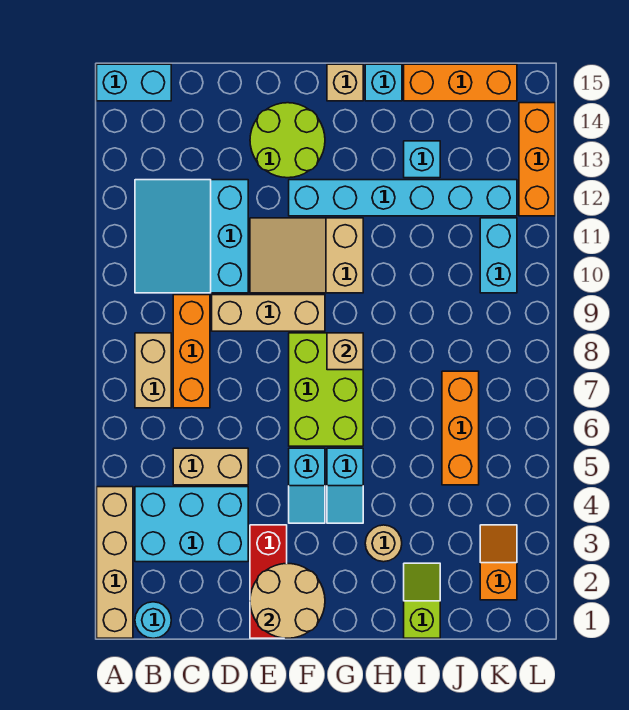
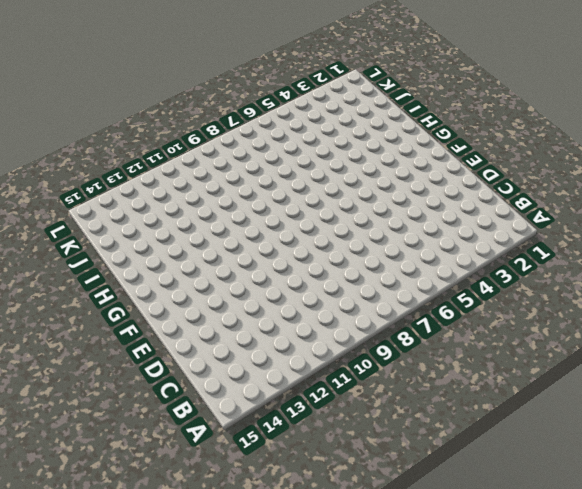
none -> tan 1x4 brick [97,487,133,638]
none -> cyan 1x2 brick [97,64,171,101]
none -> cyan 1x1 round brick [135,602,171,638]

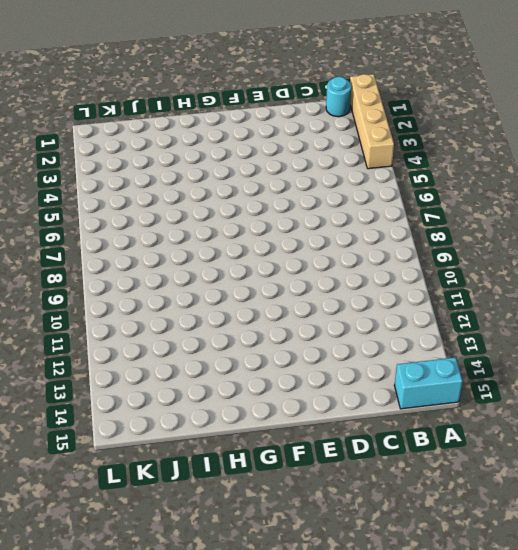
none -> cyan 2x3 brick [135,487,248,562]
none -> tan 1x2 brick [135,333,171,408]
none -> cyan 3x3 slope [135,180,248,293]

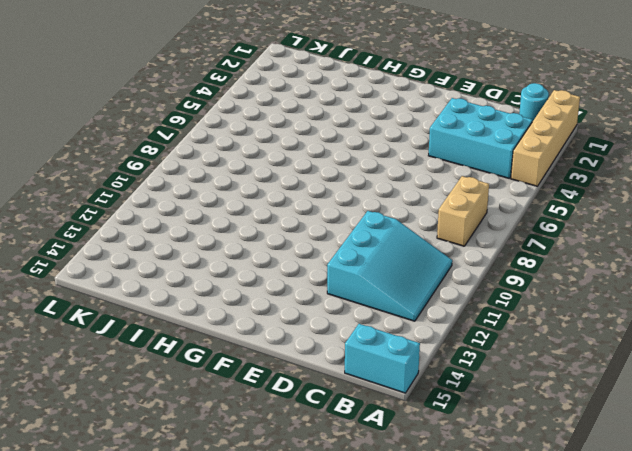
none -> tan 1x2 brick [173,448,248,485]
none -> orange 1x3 brick [173,295,210,408]
none -> tan 1x3 brick [212,295,325,331]

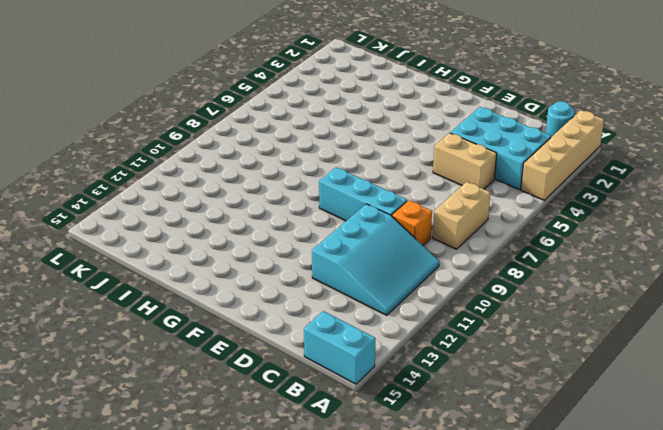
orange 1x1 brick [392,200,432,245] -> orange 1x3 brick [173,295,210,408]
cyan 1x3 brick [319,167,407,221] -> tan 1x3 brick [212,295,325,331]
none -> red 1x3 brick [250,525,287,638]
none -> tan 2x3 slope [250,218,363,293]
none -> lime 2x2 round brick [250,103,325,178]

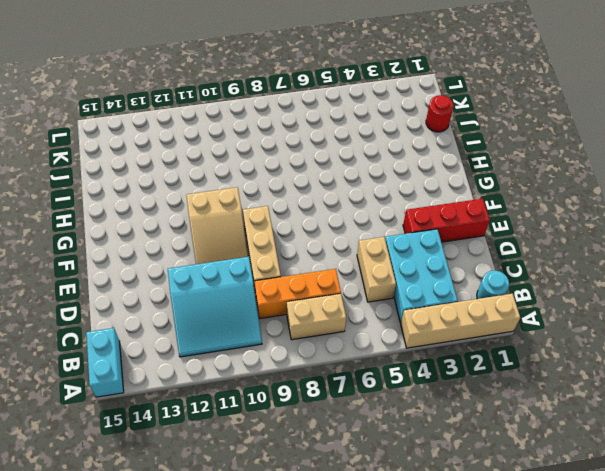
red 1x1 round brick [426,95,453,132] -> none
none -> lime 2x2 round brick [250,103,325,178]
none -> cyan 1x2 slope [289,448,325,523]
none -> lime 2x3 brick [289,333,363,446]

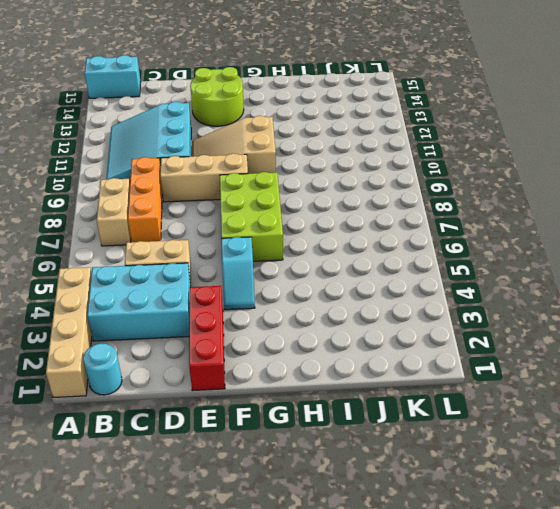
none -> cyan 1x6 brick [289,180,517,216]
none -> cyan 1x2 slope [327,448,363,523]
none -> tan 1x1 brick [327,64,363,101]

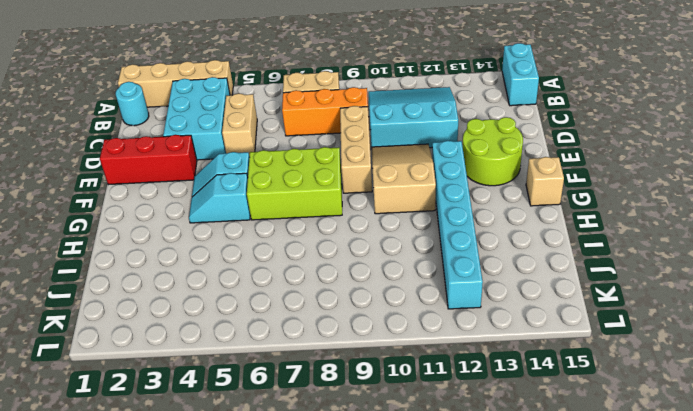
none -> tan 1x1 round brick [365,525,402,562]
none -> cyan 1x1 brick [365,64,402,101]
none -> lime 1x2 slope [404,563,440,638]

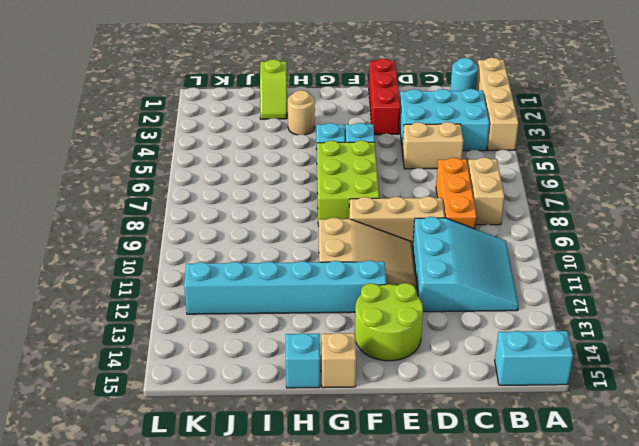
none -> cyan 1x1 brick [404,141,440,178]
none -> orange 1x3 brick [404,64,517,101]
none -> orange 1x3 brick [442,371,479,485]

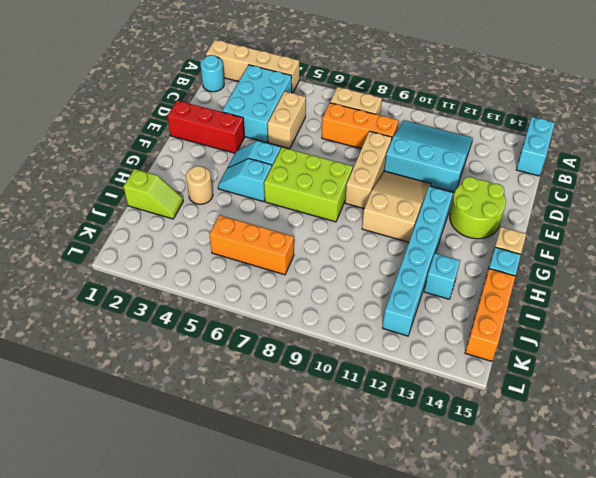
none -> orange 1x2 slope [480,525,517,600]
none -> cyan 1x2 brick [480,218,517,293]
none -> orange 1x3 brick [519,103,555,216]

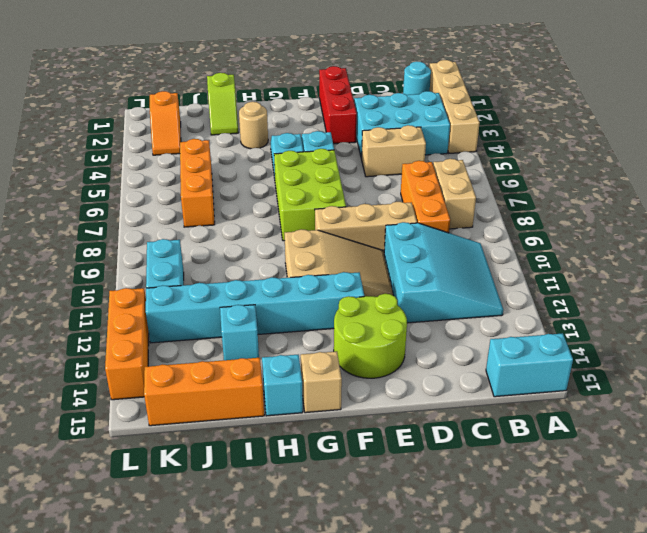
none -> tan 2x2 round brick [250,563,325,638]
none -> tan 1x1 brick [327,333,363,370]

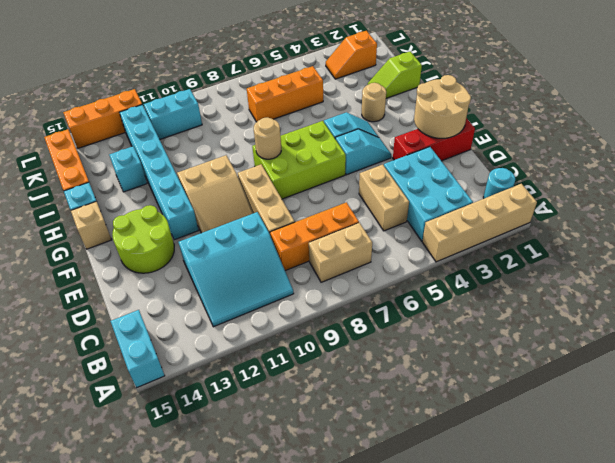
tan 1x1 round brick [254,117,281,159] -> tan 1x1 brick [327,333,363,370]

